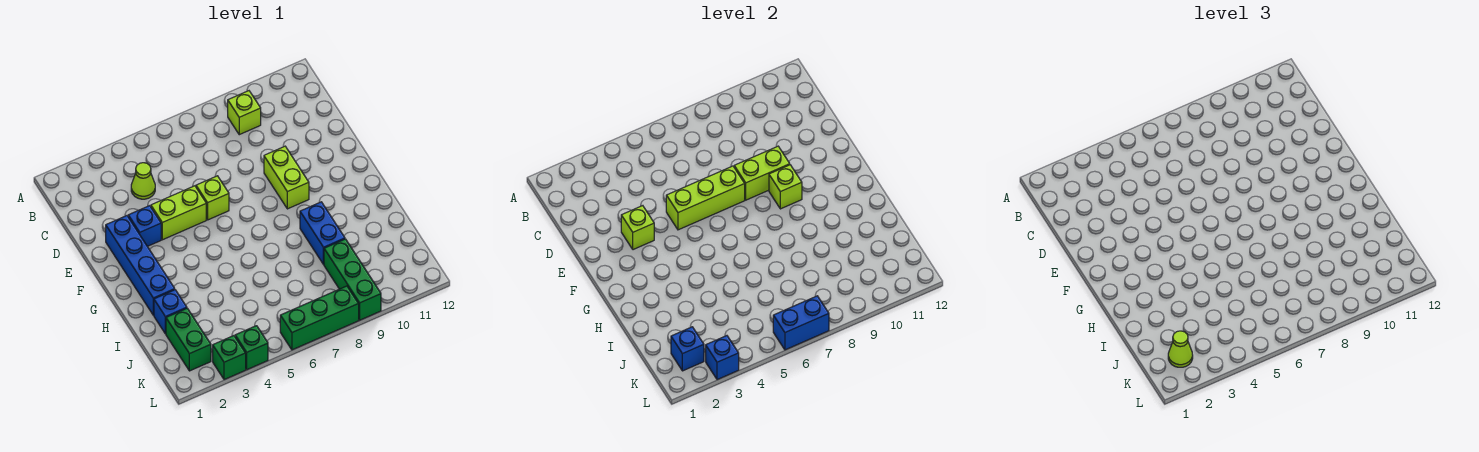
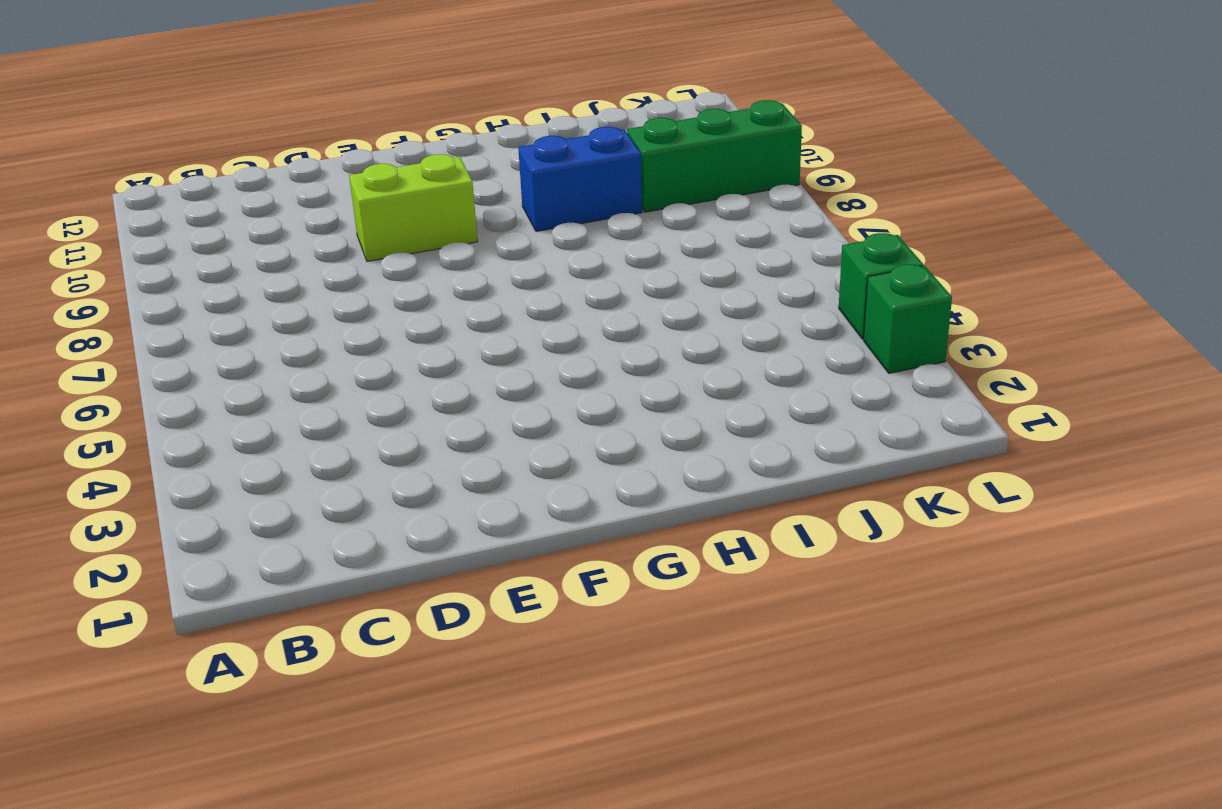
none -> lime 1x1 brick [228,91,261,135]
none -> lime 1x1 cone [131,163,155,199]
none -> blue 1x4 brick [106,216,175,315]

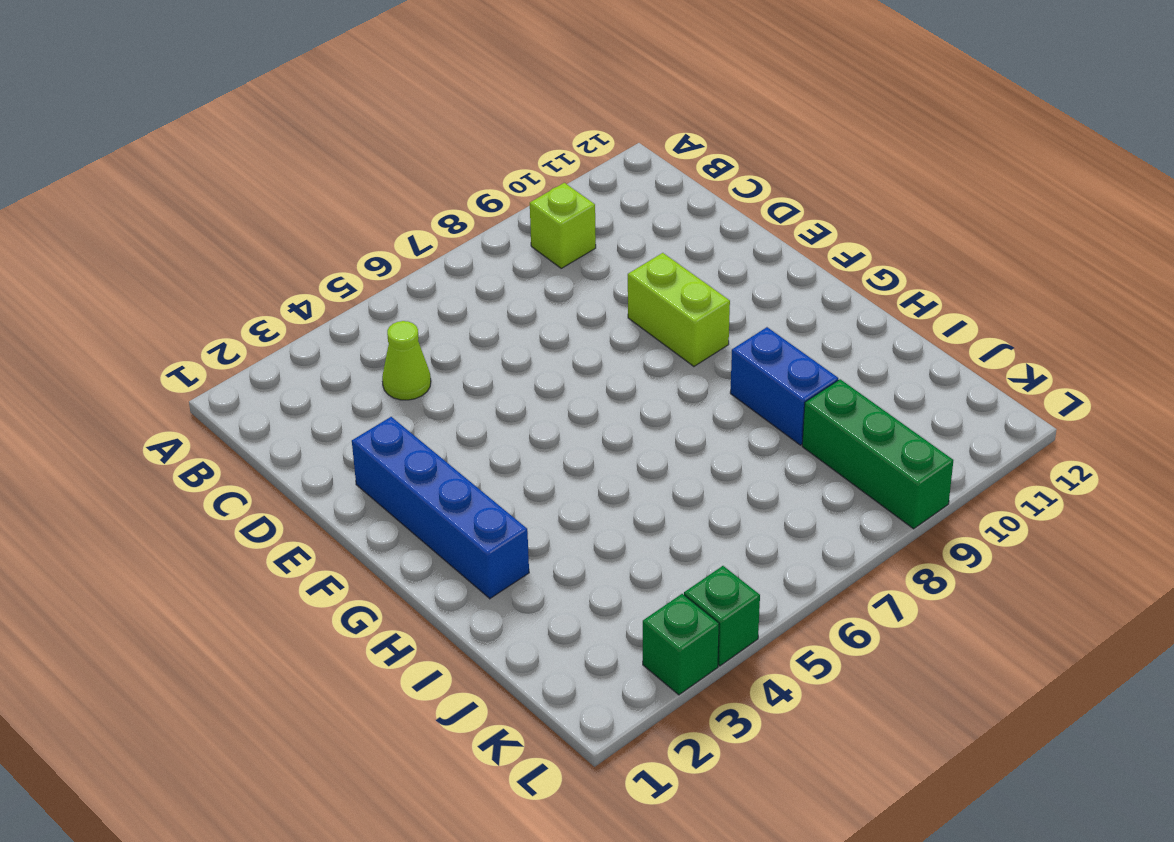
none -> blue 1x1 brick [128,206,161,246]
none -> lime 1x2 brick [151,186,206,240]
none -> lime 1x1 brick [196,176,229,220]

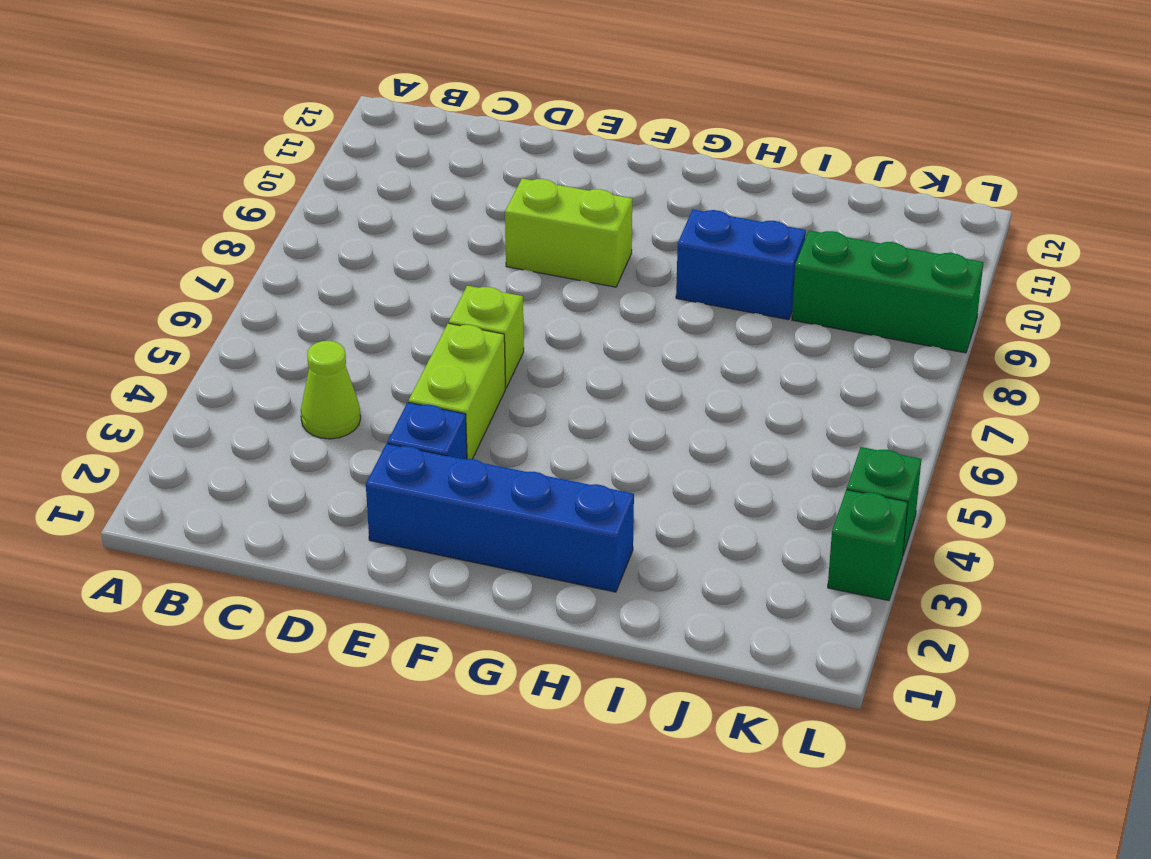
none -> lime 1x1 brick [228,91,261,135]
none -> blue 1x1 brick [154,290,187,334]
none -> green 1x2 brick [166,308,211,371]

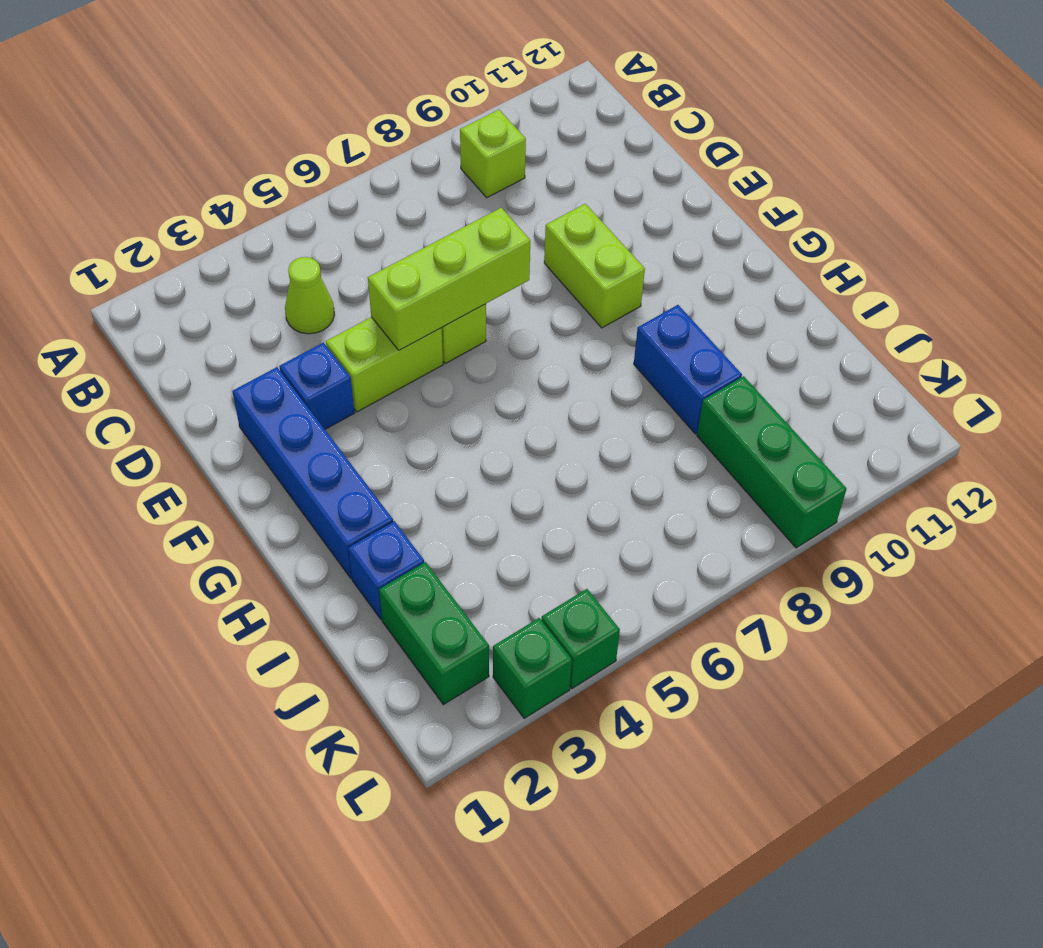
none -> green 1x3 brick [280,286,359,350]
none -> lime 1x1 brick [621,206,654,250]
none -> lime 1x2 brick [734,146,790,200]

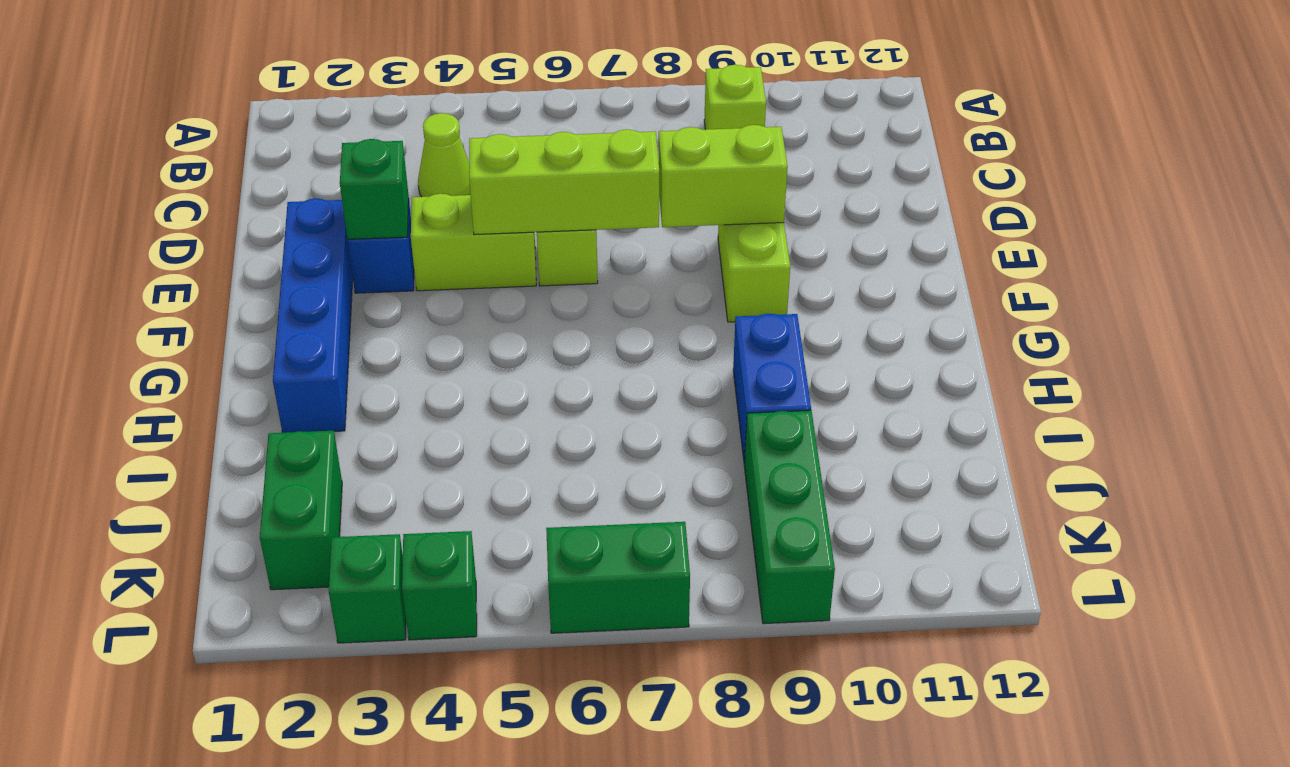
green 1x1 brick [340,139,409,239] -> lime 1x1 brick [621,206,654,250]
green 1x2 brick [546,522,690,633] -> green 1x3 brick [280,286,359,350]
none -> blue 1x1 brick [154,290,187,334]
none -> lime 1x1 brick [769,165,802,209]
none -> blue 1x1 brick [671,327,704,371]

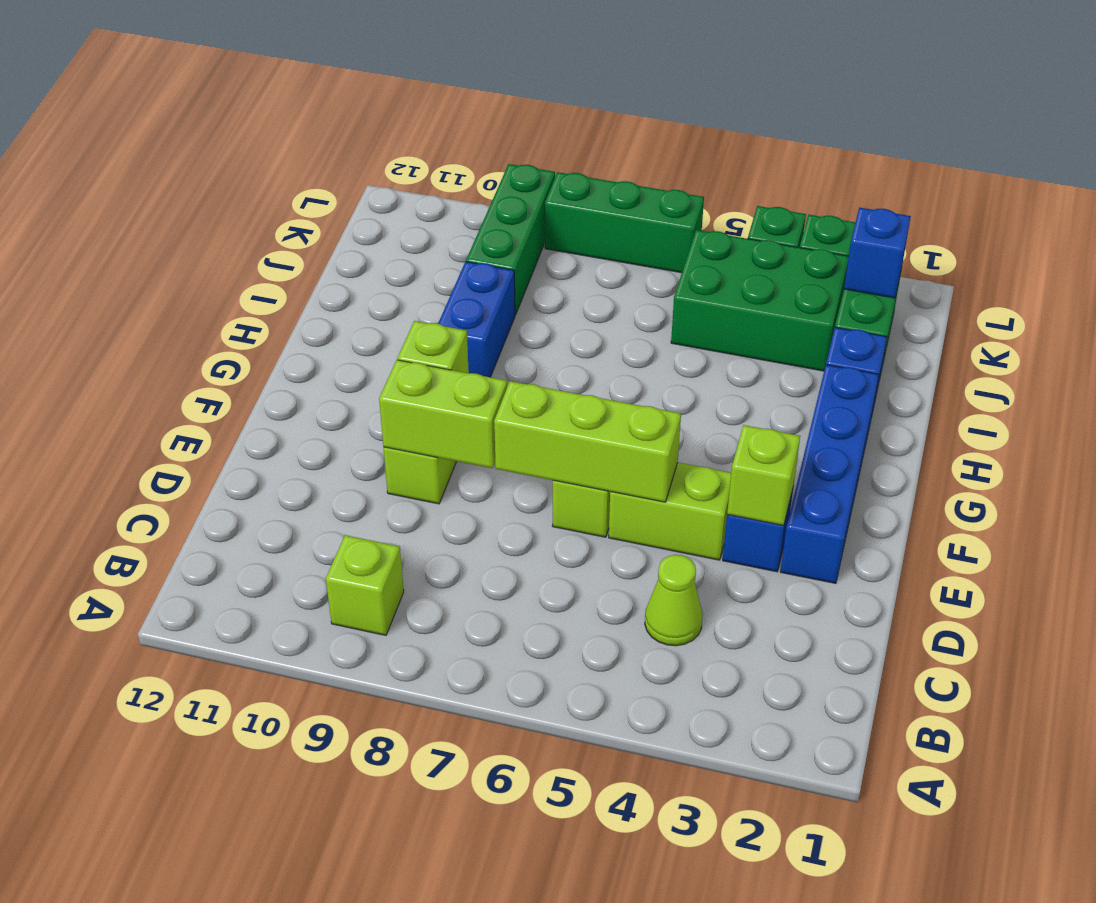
green 2x3 brick [671,230,849,371] -> none
none -> blue 1x1 brick [706,336,739,380]
none -> blue 1x2 brick [773,296,829,350]
none -> lime 1x1 cone [1168,331,1193,367]

